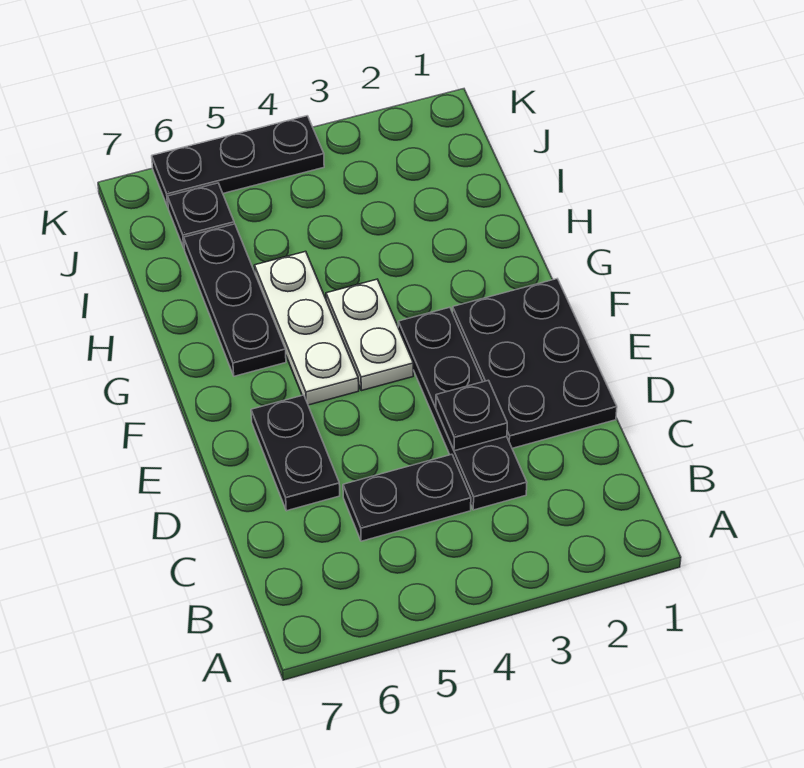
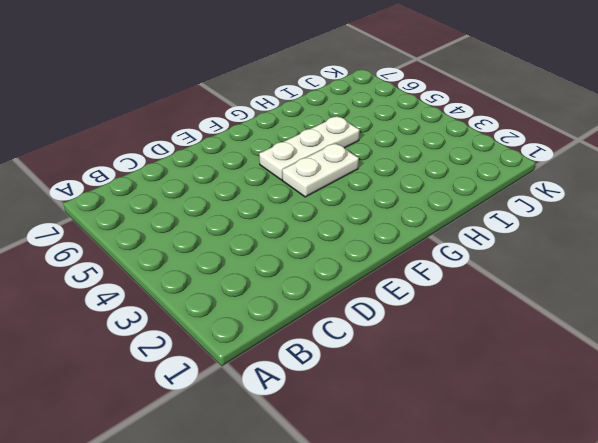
none -> black 1x4 plate [398,307,527,510]
none -> black 1x2 plate [343,454,471,541]

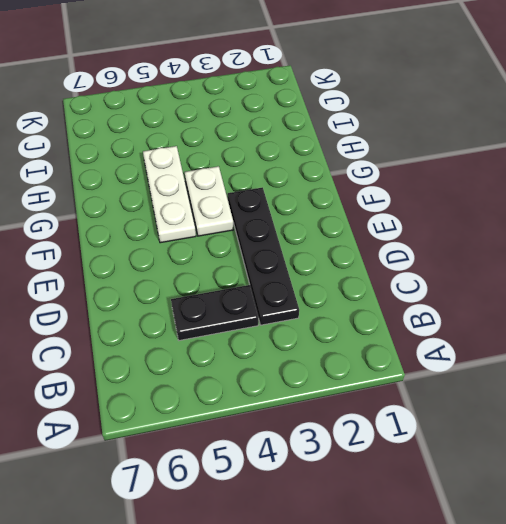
none -> black 2x3 plate [453,279,617,448]
none -> black 1x2 plate [251,395,340,511]

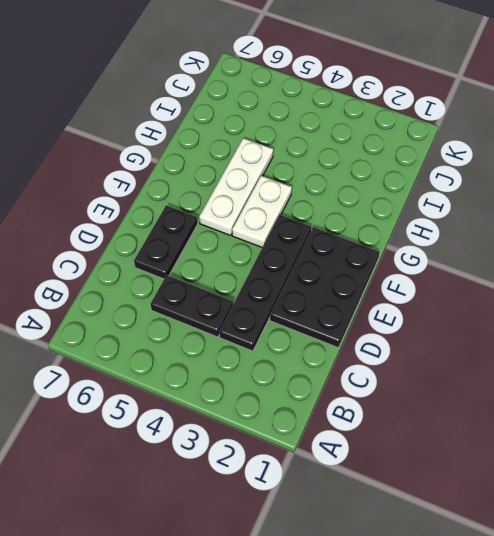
none -> black 1x3 plate [184,224,286,376]
none -> black 1x1 plate [168,183,234,248]

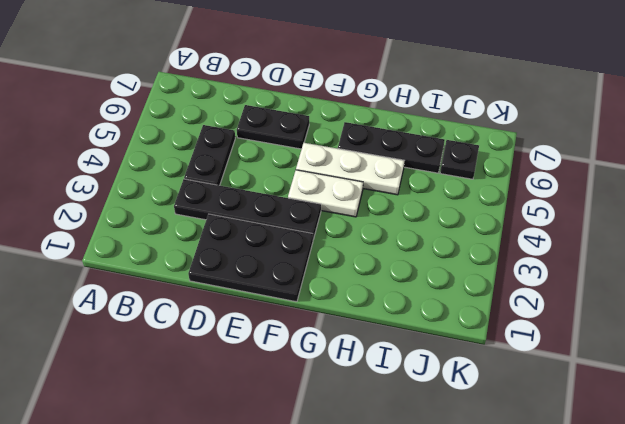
none -> black 1x3 plate [152,116,324,207]
none -> black 1x1 plate [436,380,507,451]

